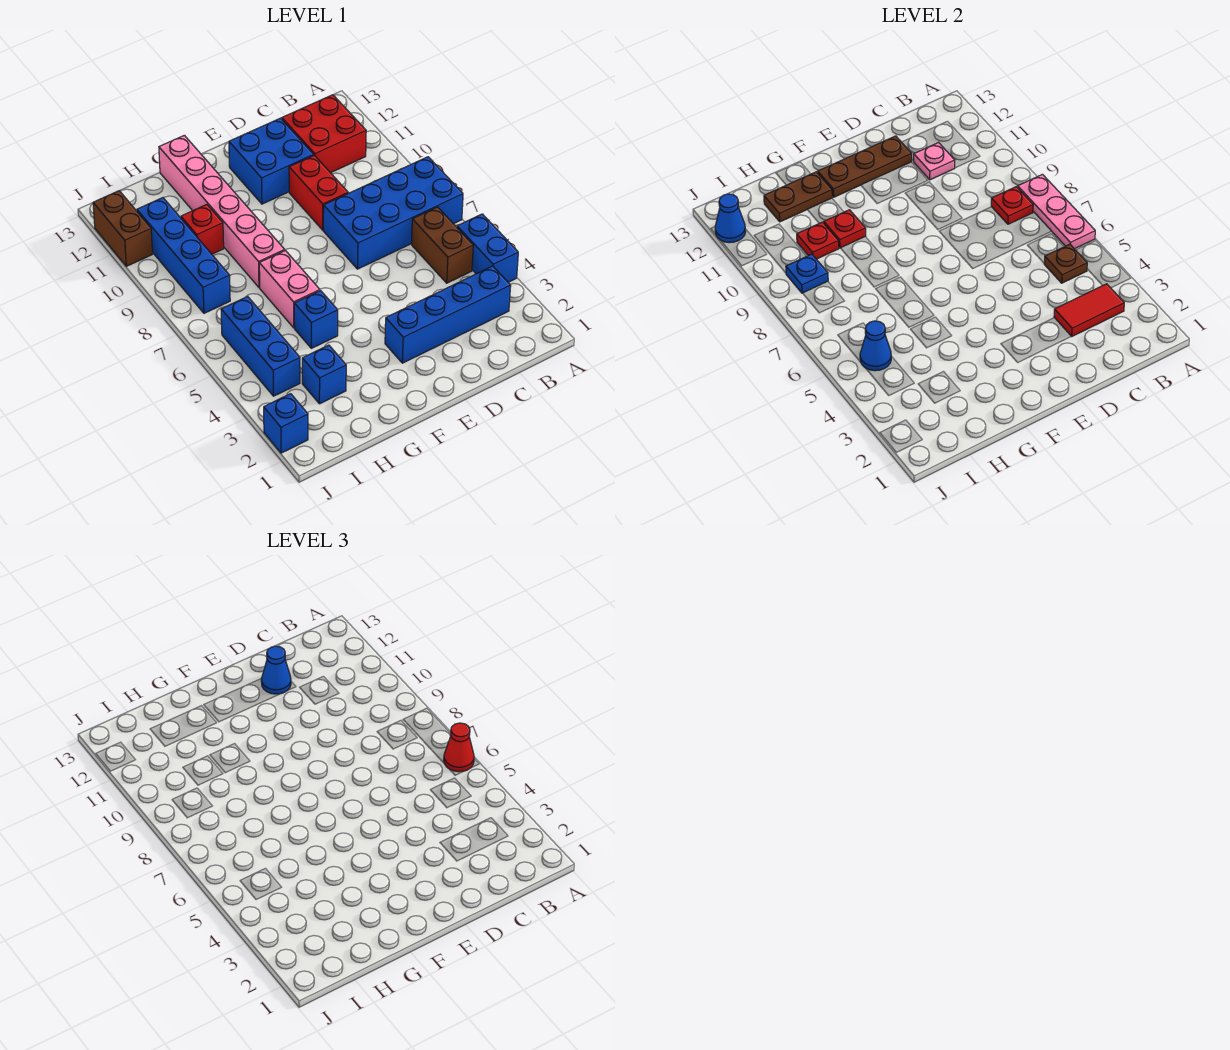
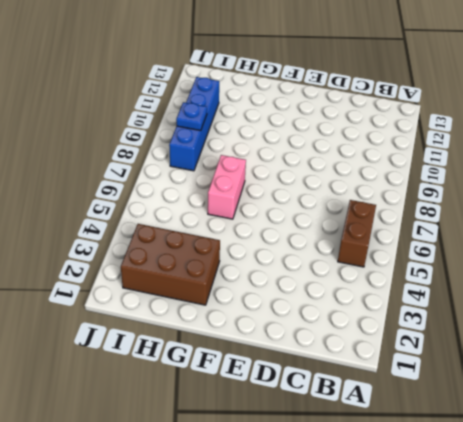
brown 2x3 brick [121,224,220,305] -> blue 1x1 brick [302,345,346,404]
none -> blue 1x2 brick [457,214,518,282]
none -> blue 2x4 brick [323,157,463,269]
none -> blue 1x4 brick [385,266,511,363]
none -> red 2x2 brick [282,95,366,173]

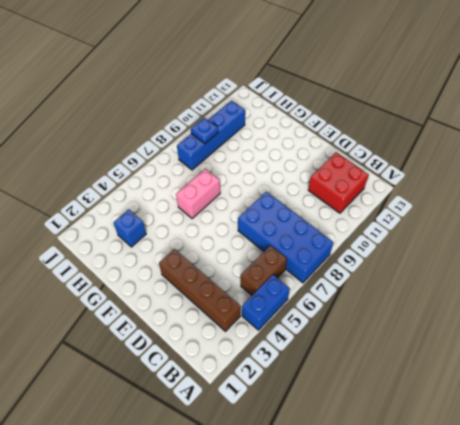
brown 1x4 brick [159,249,241,331] -> blue 1x4 brick [385,266,511,363]
none -> red 1x2 brick [289,155,348,230]
none -> blue 2x2 brick [229,118,314,204]
none -> blue 1x1 brick [294,291,338,348]
none -> pink 1x6 brick [159,135,285,288]

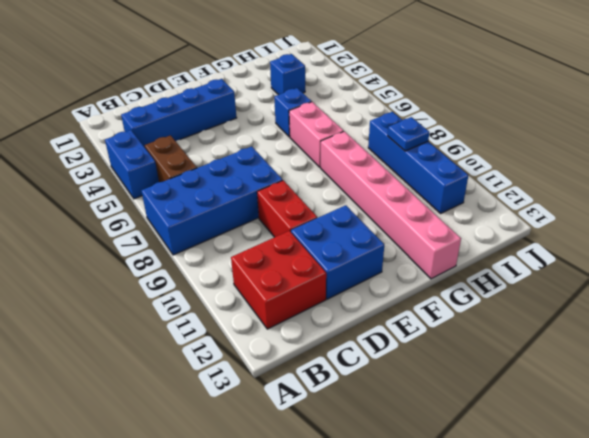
none -> red 1x1 brick [181,204,224,254]
none -> blue 1x3 brick [221,296,300,396]
none -> blue 1x1 brick [264,394,308,453]
none -> brown 1x2 brick [93,191,152,266]

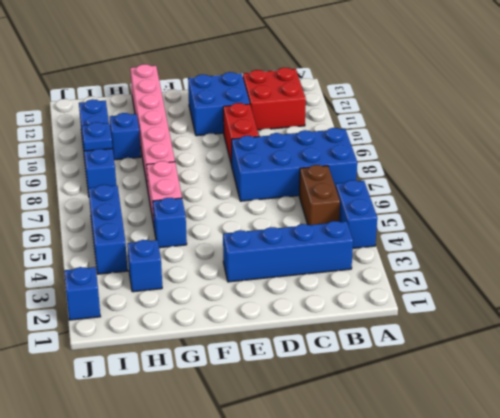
blue 1x1 brick [110,113,141,160] -> red 1x1 brick [181,204,224,254]
none -> brown 1x2 brick [93,191,152,266]
none -> pink 1x3 plate [1018,174,1095,249]
none -> red 1x2 tile [1054,284,1124,336]
none -> brown 1x1 plate [1044,244,1087,283]

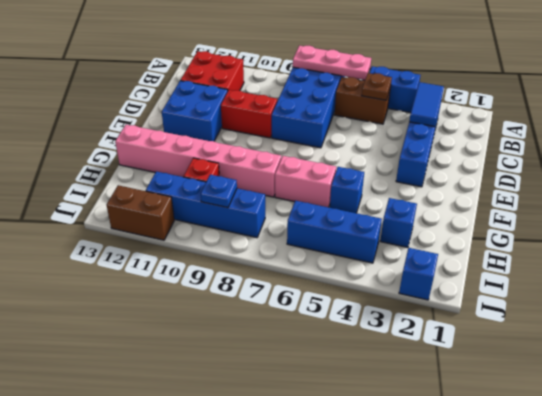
blue 1x2 tile [409,82,444,127] -> red 1x2 tile [1054,284,1124,336]
none -> red 1x1 plate [991,187,1033,224]
none -> pink 1x1 plate [914,143,955,180]
none -> brown 1x3 plate [818,136,912,197]
none -> red 1x1 plate [824,210,866,248]

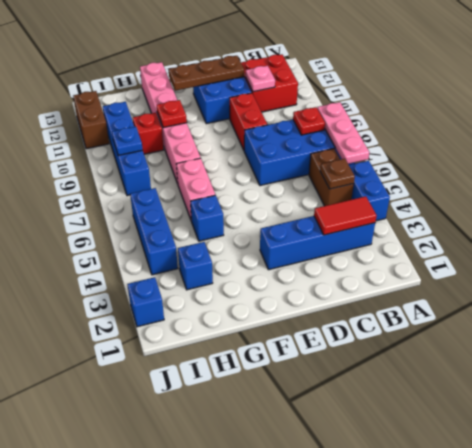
none -> brown 1x2 plate [764,172,832,222]
none -> red 1x1 plate [797,222,839,259]
none -> blue 1x1 cone [860,321,891,371]
none -> blue 1x1 cone [715,194,746,243]

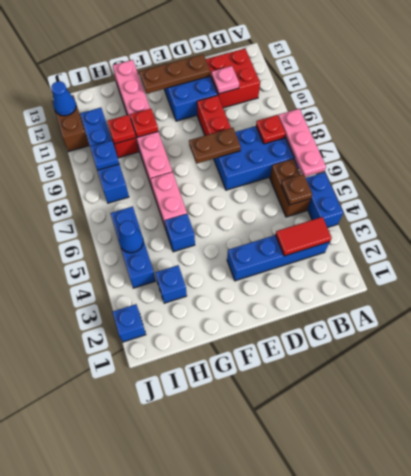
brown 1x2 plate [189,128,241,164] -> brown 1x2 plate moved to [764,172,832,222]
none -> red 1x1 cone [444,723,474,772]
none -> blue 1x1 cone [261,646,291,694]

